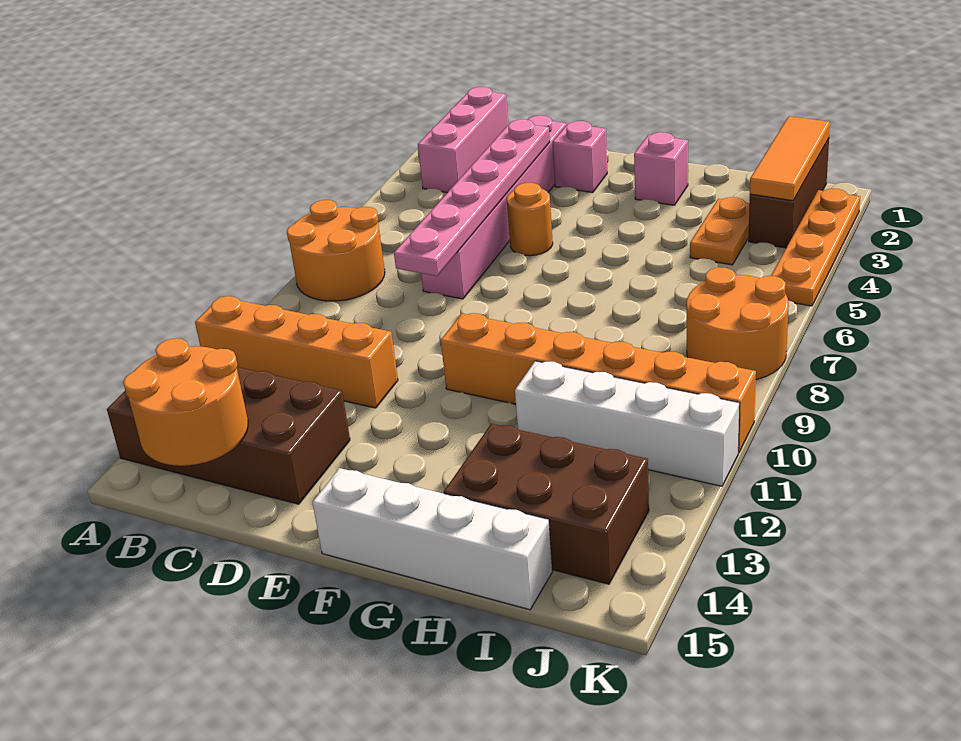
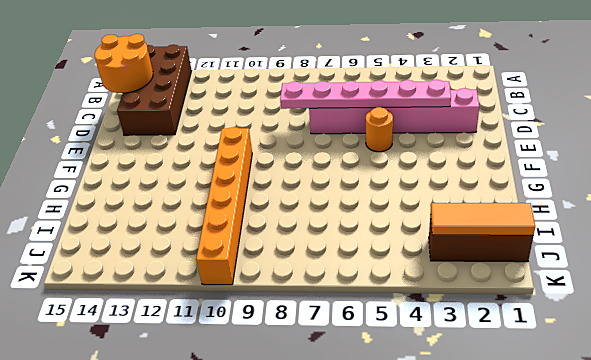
none -> orange 2x2 round brick [287,200,385,301]
none -> orange 1x4 brick [195,296,398,408]
none -> pink 1x3 brick [418,87,508,193]

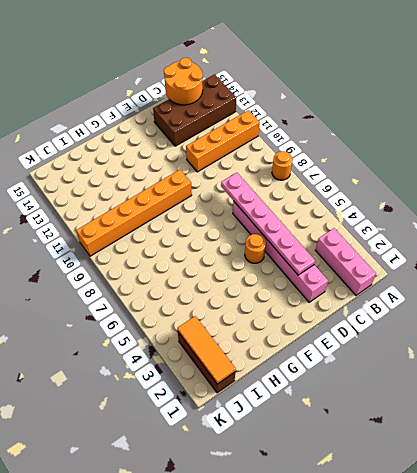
orange 1x1 round brick [272,151,293,180] -> orange 2x2 round brick [287,200,385,301]
none -> pink 1x1 brick [553,121,607,193]
none -> white 1x4 brick [312,468,553,610]
none -> pink 1x1 brick [634,132,688,205]

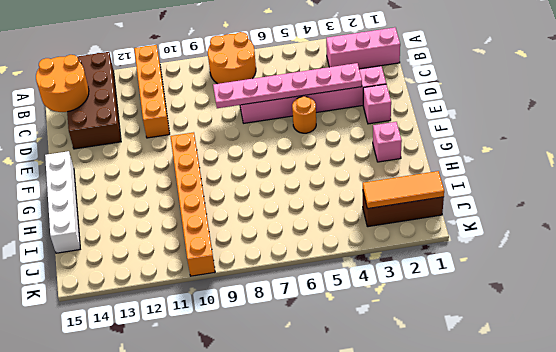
none -> white 1x4 brick [515,361,740,486]
none -> brown 2x3 brick [444,424,649,584]
none -> orange 1x2 plate [690,197,749,265]

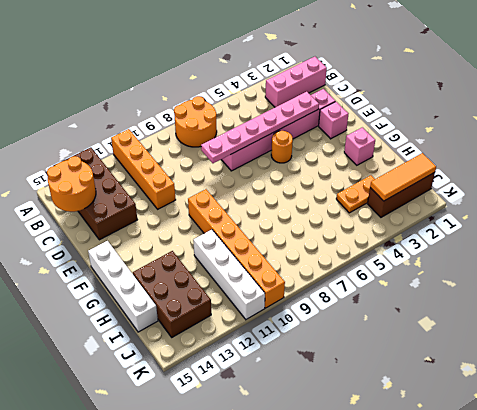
none -> orange 2x2 round brick [687,267,789,379]
none -> orange 1x4 plate [771,189,860,306]

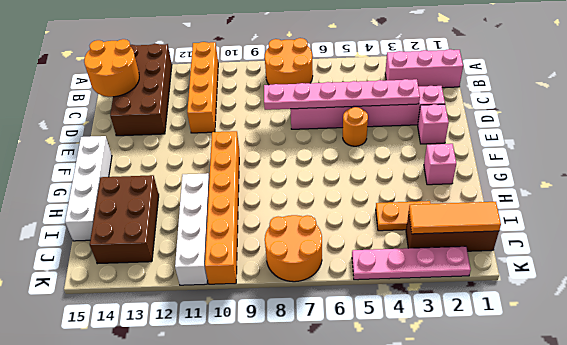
pink 1x4 plate [352,246,471,280] -> orange 1x4 plate [771,189,860,306]

